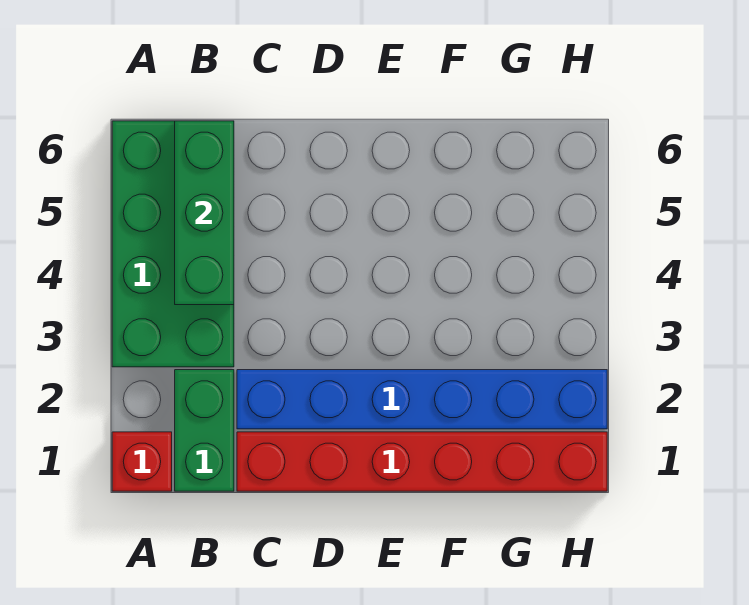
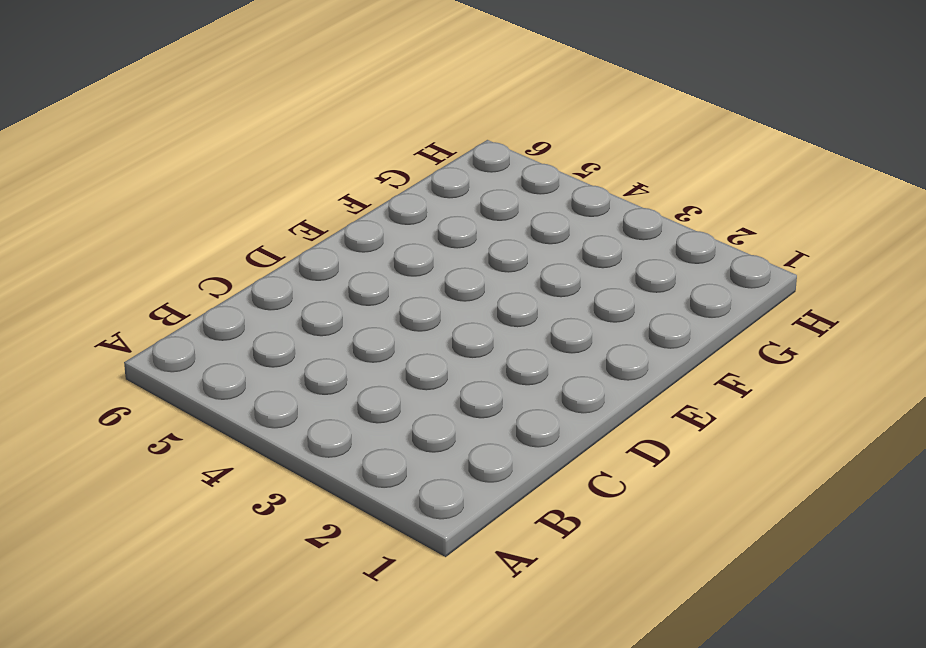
none -> red 1x1 brick [112,432,172,491]
none -> green 2x4 brick [112,121,234,367]

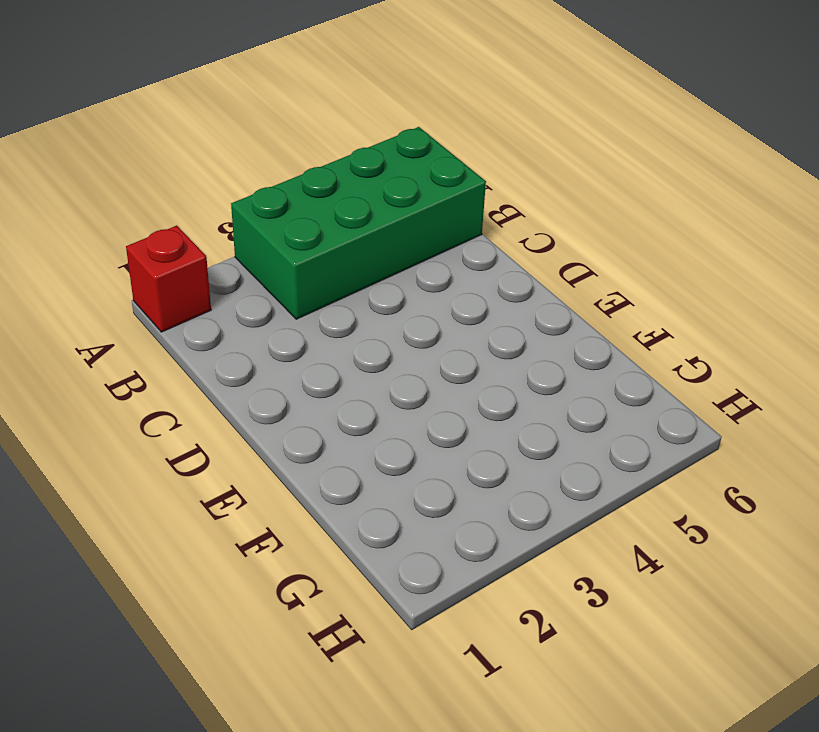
none -> green 1x2 brick [175,370,234,491]
none -> red 1x6 brick [237,432,607,491]

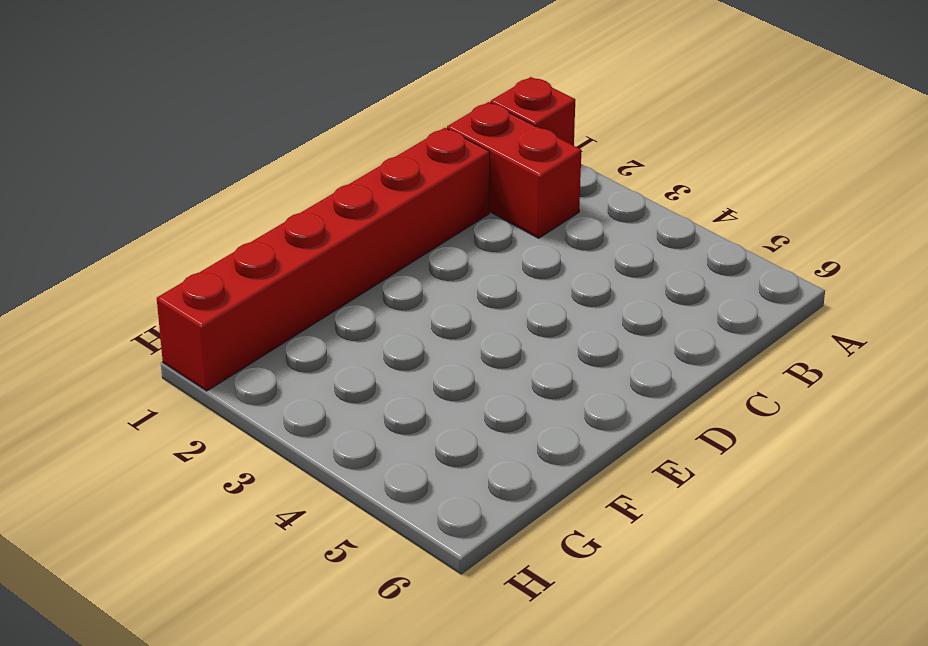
red 1x2 brick [447,102,581,238] -> green 1x2 brick [175,370,234,491]
none -> green 2x4 brick [112,121,234,367]
none -> blue 1x6 brick [237,370,607,429]

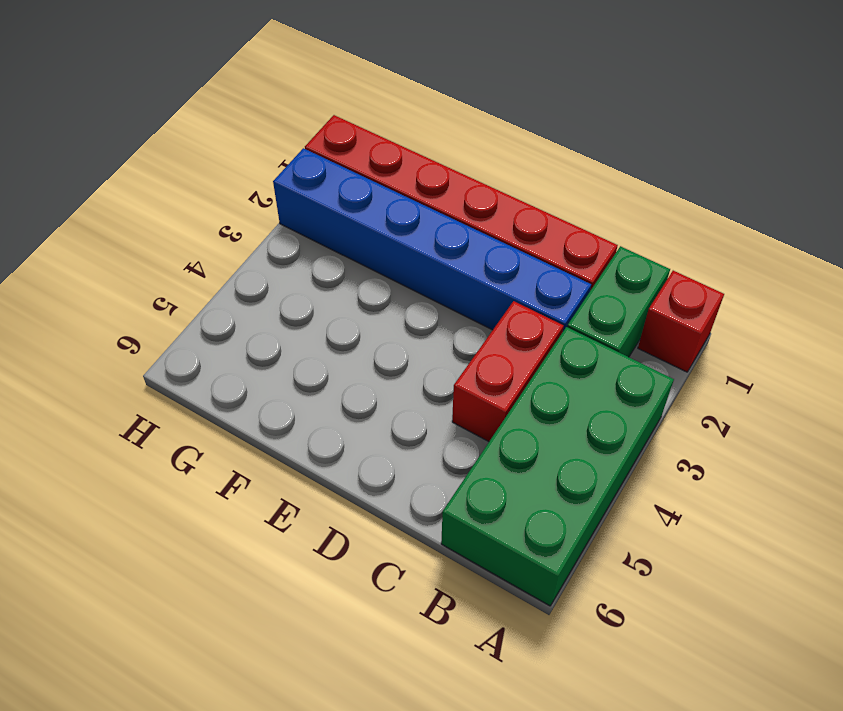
red 1x2 brick [452,301,564,442] -> none
none -> green 1x3 brick [175,121,234,305]

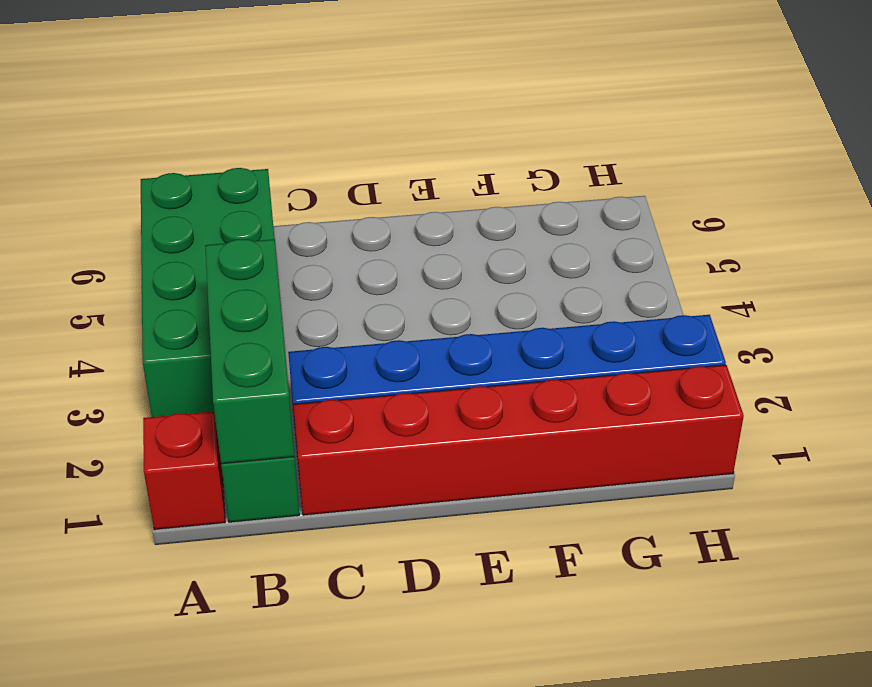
green 1x3 brick [205,239,294,464] -> green 1x3 brick moved to [175,121,234,305]

